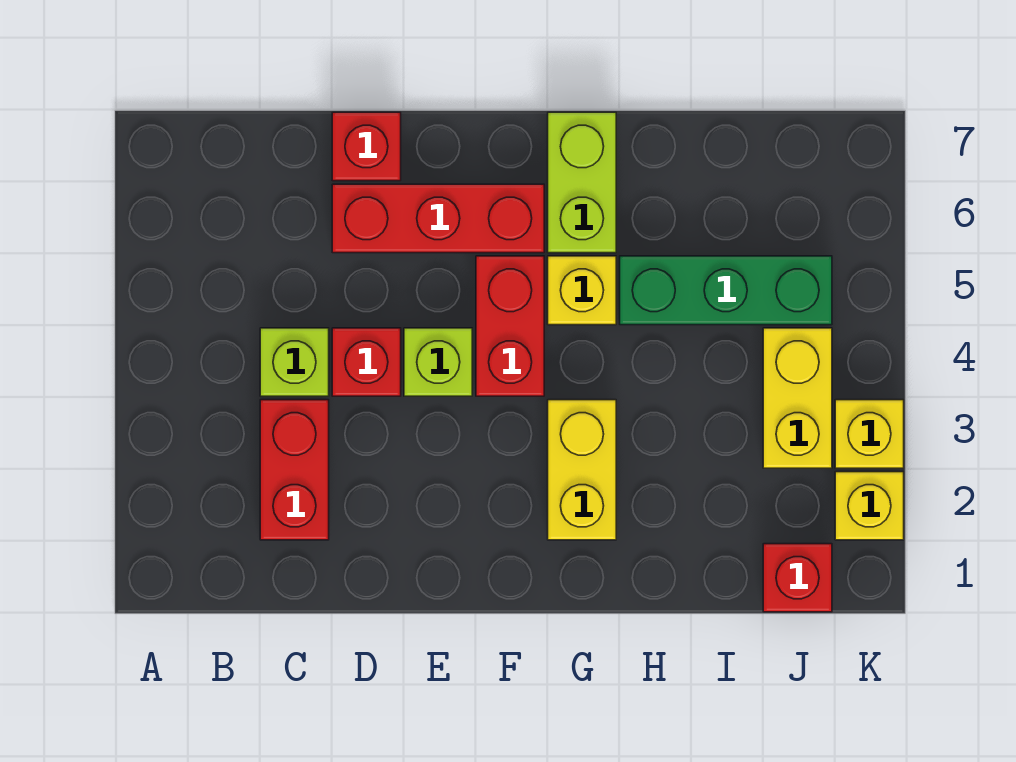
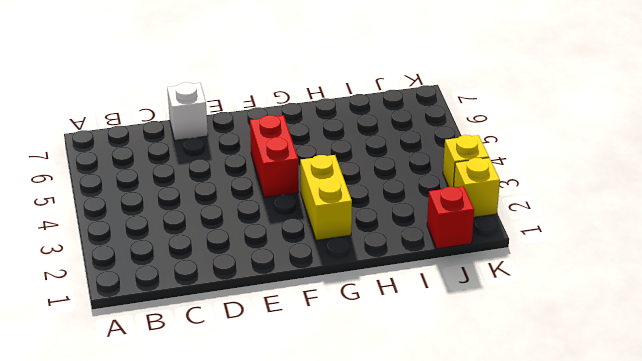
white 1x1 brick [167,82,208,140] -> red 1x1 brick [332,112,401,181]
none -> red 1x2 brick [260,400,329,540]
none -> lime 1x1 brick [260,328,329,396]
none -> red 1x1 brick [332,328,401,396]

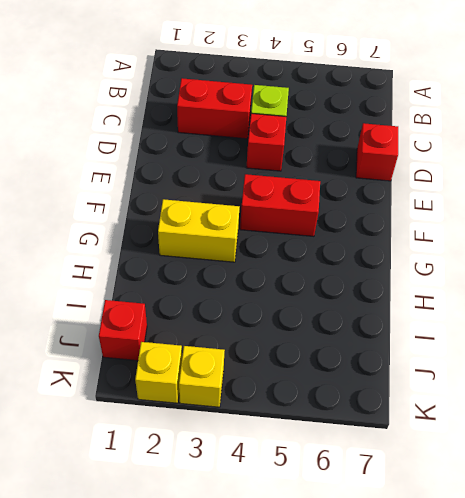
none -> red 1x3 brick [332,184,544,253]
none -> lime 1x1 brick [404,328,472,396]
none -> yellow 1x1 brick [548,256,616,325]

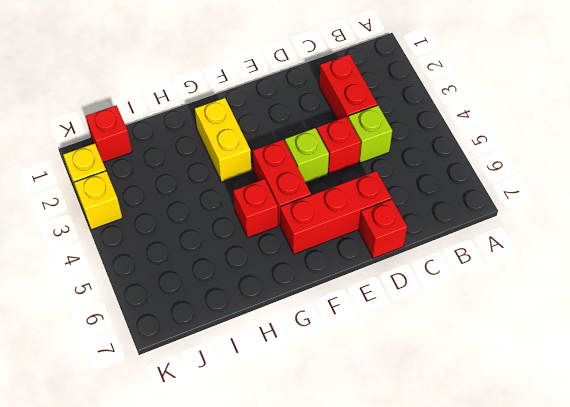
red 1x1 brick [233,179,278,238] -> yellow 1x1 brick [548,256,616,325]
none -> lime 1x2 brick [548,112,616,253]
none -> green 1x3 brick [620,256,832,325]
none -> yellow 1x2 brick [763,328,832,468]

